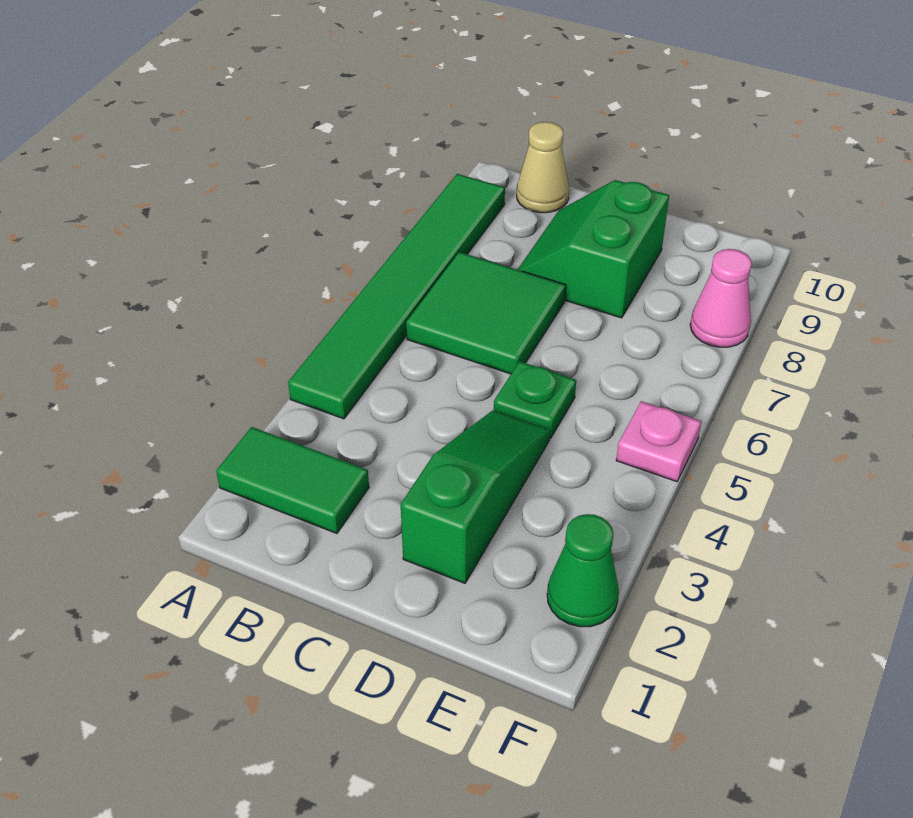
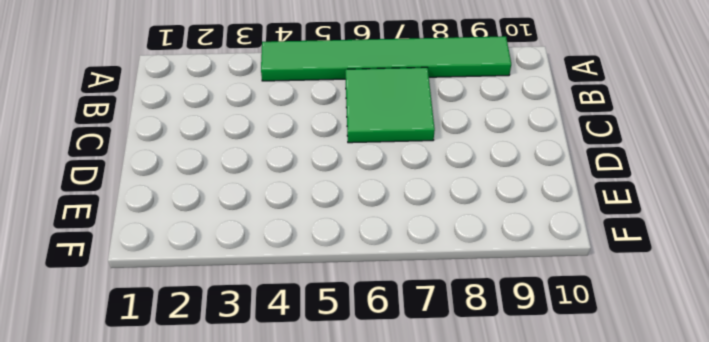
none -> green 1x2 tile [216,427,369,534]
none -> tan 1x1 cone [517,122,569,213]

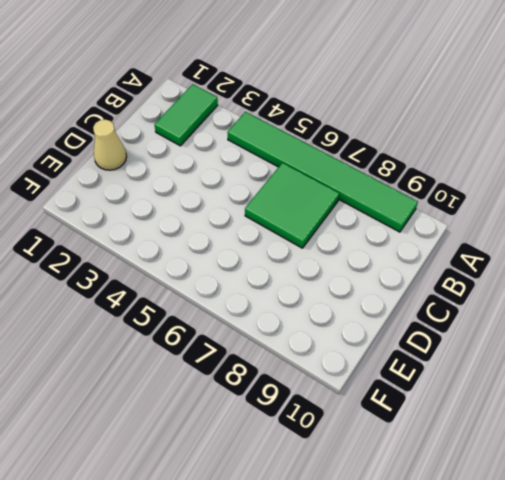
tan 1x1 cone [93,120,127,170] -> tan 1x1 cone moved to [517,122,569,213]
none -> green 2x2 slope [517,180,669,318]
none -> green 1x3 slope [401,411,550,583]

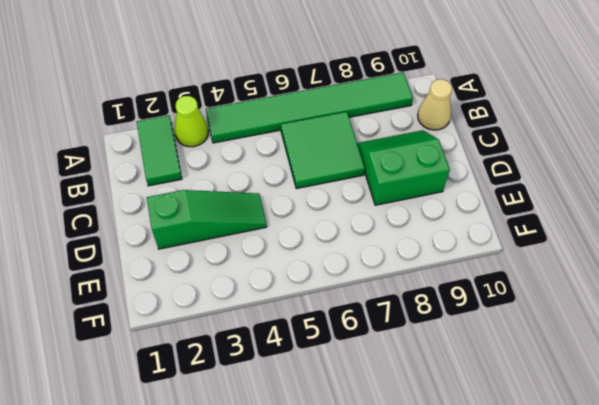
lime 1x1 cone [175,96,208,147] -> none
none -> green 1x1 plate [494,361,576,438]
none -> green 1x1 cone [547,514,619,627]

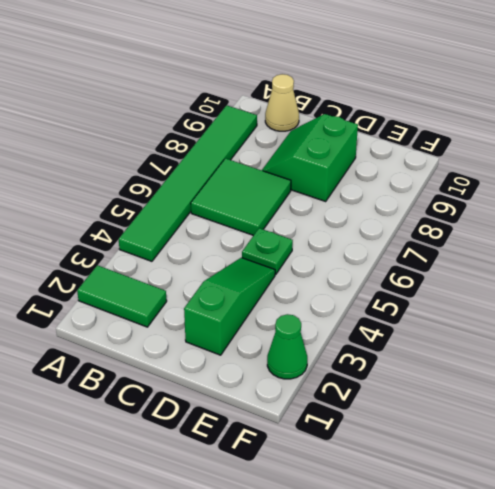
none -> pink 1x1 plate [616,401,701,482]
none -> pink 1x1 cone [690,249,752,347]

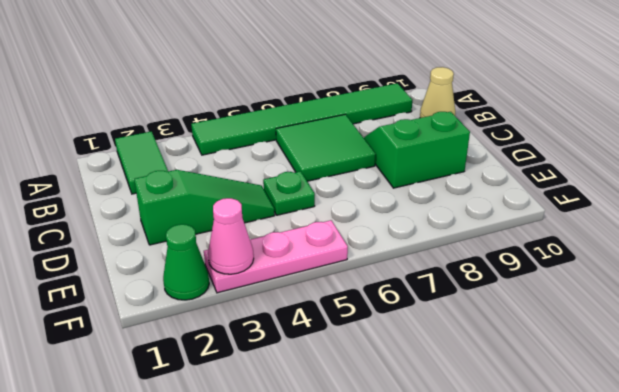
pink 1x3 plate [204,220,348,293] -> pink 1x1 plate [616,401,701,482]
pink 1x1 cone [208,198,254,274] -> pink 1x1 cone moved to [690,249,752,347]

